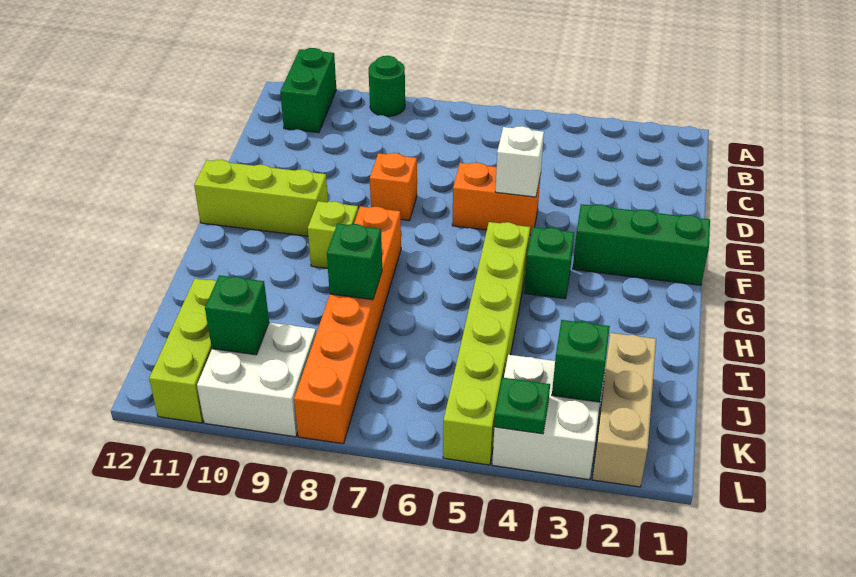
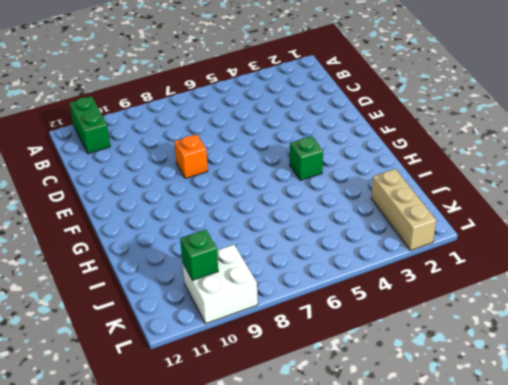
none -> green 1x1 round brick [369,56,405,117]
none -> orange 1x2 brick [452,163,541,235]
none -> green 1x3 brick [573,204,710,285]

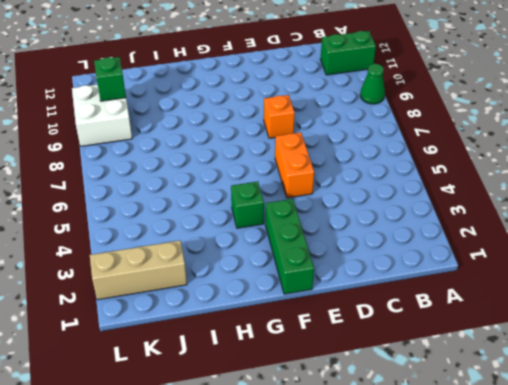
green 1x1 cone [360,64,385,104] -> green 1x1 round brick [369,56,405,117]
none -> lime 1x3 brick [194,160,328,236]
none -> lime 1x6 brick [443,222,530,465]
none -> orange 1x6 brick [294,206,401,444]

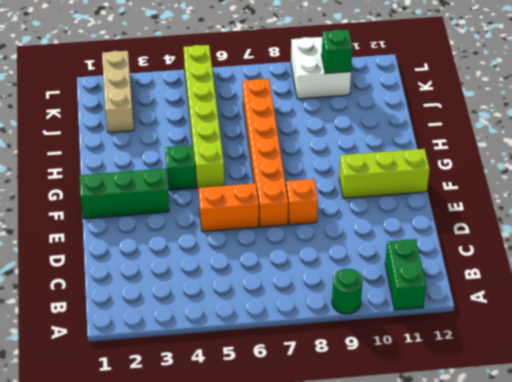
orange 1x6 brick [243,79,288,227] -> orange 1x6 brick moved to [294,206,401,444]
none -> lime 1x1 brick [308,201,358,268]
none -> lime 1x3 brick [149,278,216,423]
none -> white 2x2 brick [492,355,600,480]

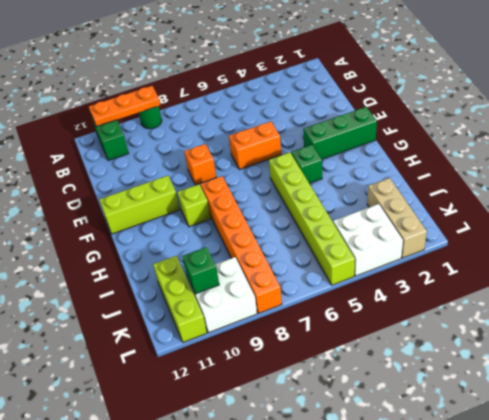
orange 1x3 plate [89,86,160,127] -> none
none -> white 1x1 brick [495,126,544,197]
none -> green 1x1 brick [327,223,382,300]
none -> green 1x1 brick [552,320,610,402]

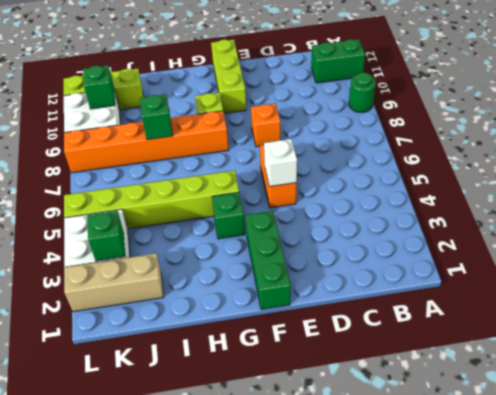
none -> green 1x1 plate [494,377,550,434]

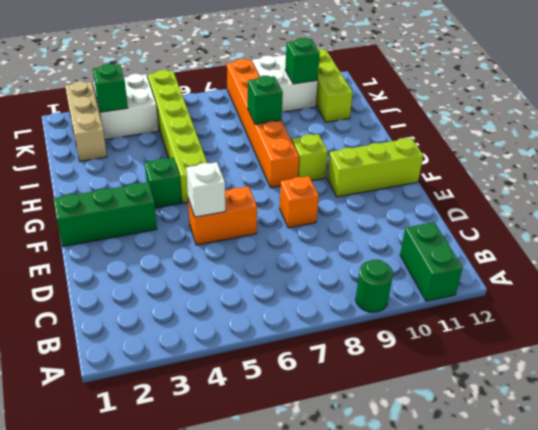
none -> green 1x1 plate [494,377,550,434]

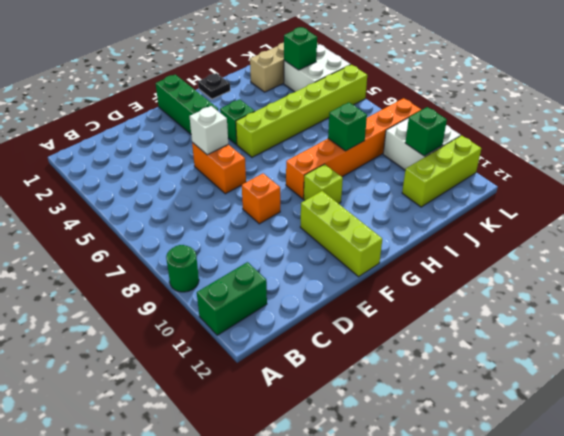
black 1x1 plate [198,73,230,99] -> none
none -> green 1x1 plate [494,377,550,434]

